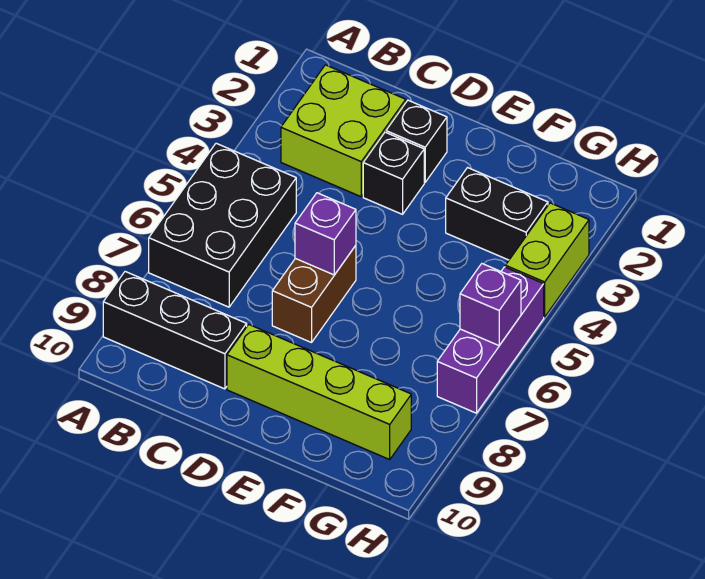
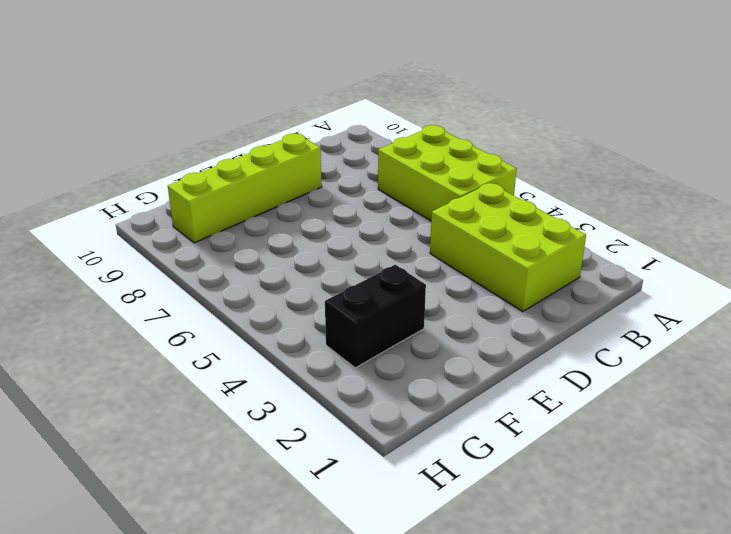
lime 2x3 brick [378,125,517,221] -> black 2x3 brick [149,143,296,307]
lime 2x3 brick [430,183,586,311] -> lime 2x2 brick [281,65,406,197]
none -> black 1x3 brick [103,272,247,389]
none -> black 1x1 brick [386,100,447,182]
none -> black 1x1 brick [363,132,424,214]

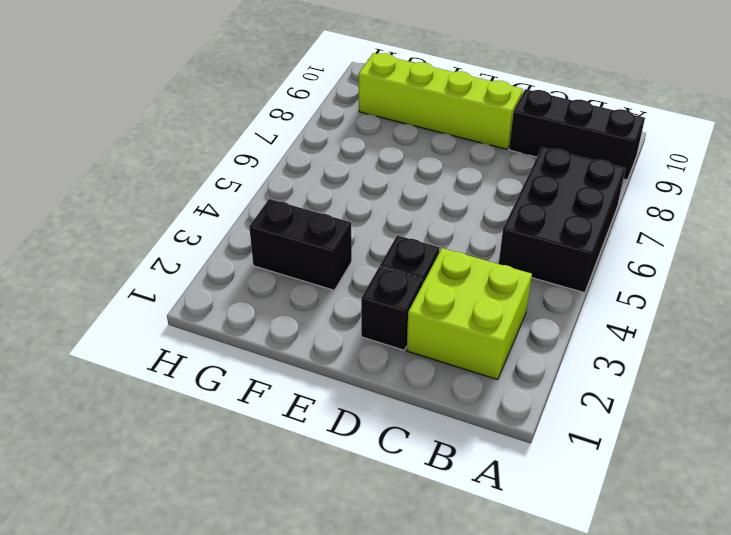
none -> brown 1x2 brick [272,246,356,343]
none -> lime 1x2 brick [505,203,589,317]
none -> purple 1x3 brick [437,267,544,413]

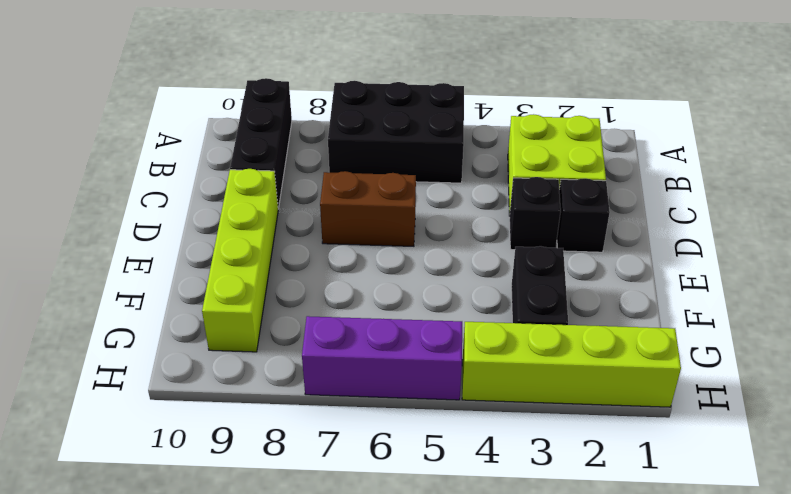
lime 1x4 brick [462,322,681,407] -> lime 1x2 brick [505,203,589,317]
none -> purple 1x1 brick [295,193,356,275]
none -> purple 1x1 brick [460,264,521,345]

